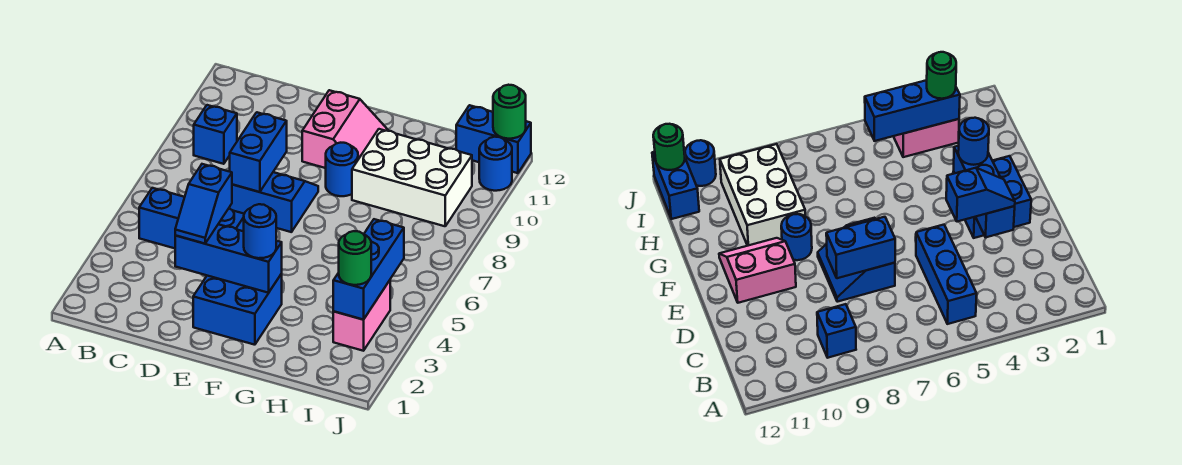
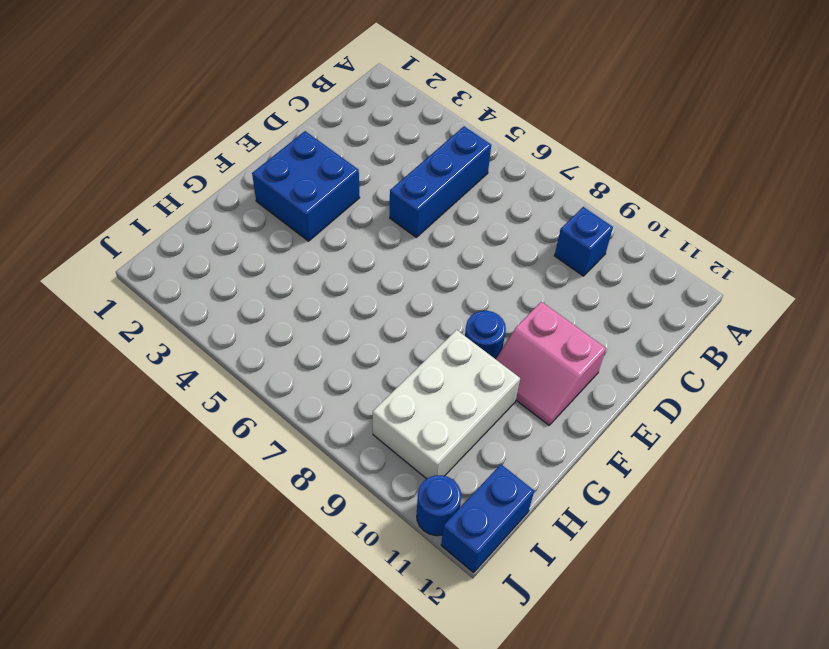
none -> blue 2x2 slope [230,172,318,232]
none -> pink 1x2 brick [333,280,390,351]
none -> blue 1x3 brick [175,224,282,293]

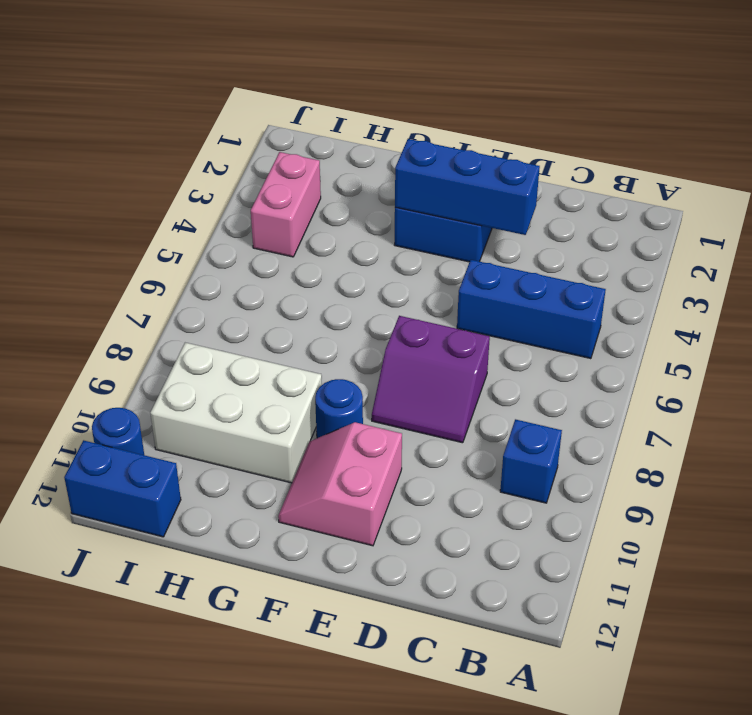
purple 2x2 slope [372,316,490,443] -> blue 2x2 slope [230,172,318,232]
none -> blue 1x2 brick [230,112,287,192]
none -> blue 1x3 brick [333,219,404,320]
none -> green 1x1 round brick [493,85,526,139]

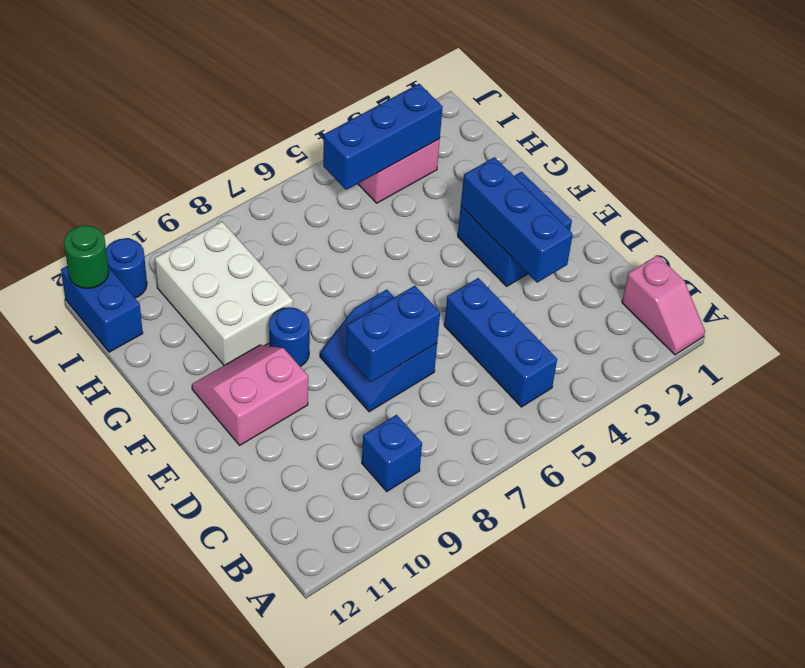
pink 1x2 slope [622,255,705,355] -> none
none -> blue 1x2 slope [175,164,232,244]
none -> blue 1x1 round brick [244,204,276,258]
none -> green 1x1 round brick [339,231,371,285]

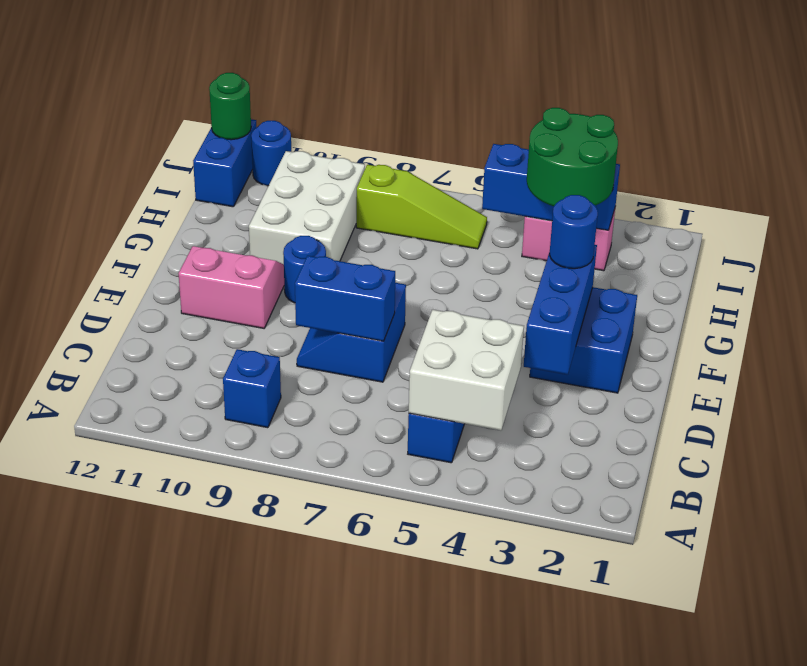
white 2x2 brick [409,309,524,430] -> none
green 2x2 round brick [527,108,618,206] -> green 1x1 round brick [339,231,371,285]
lime 1x3 slope [356,165,487,249] -> none
none -> blue 1x2 slope [175,164,232,244]

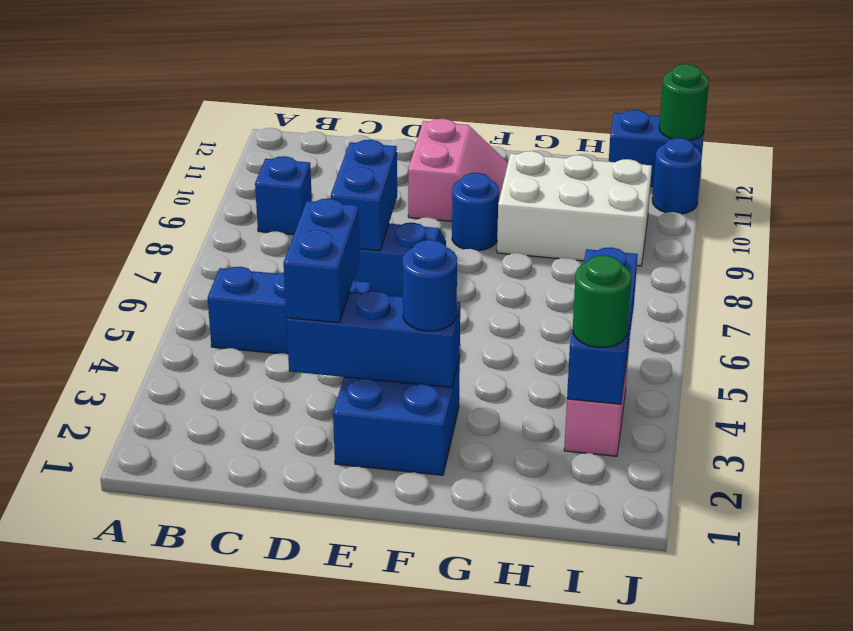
blue 1x2 brick [284,199,360,323] -> blue 1x2 slope [175,164,232,244]

